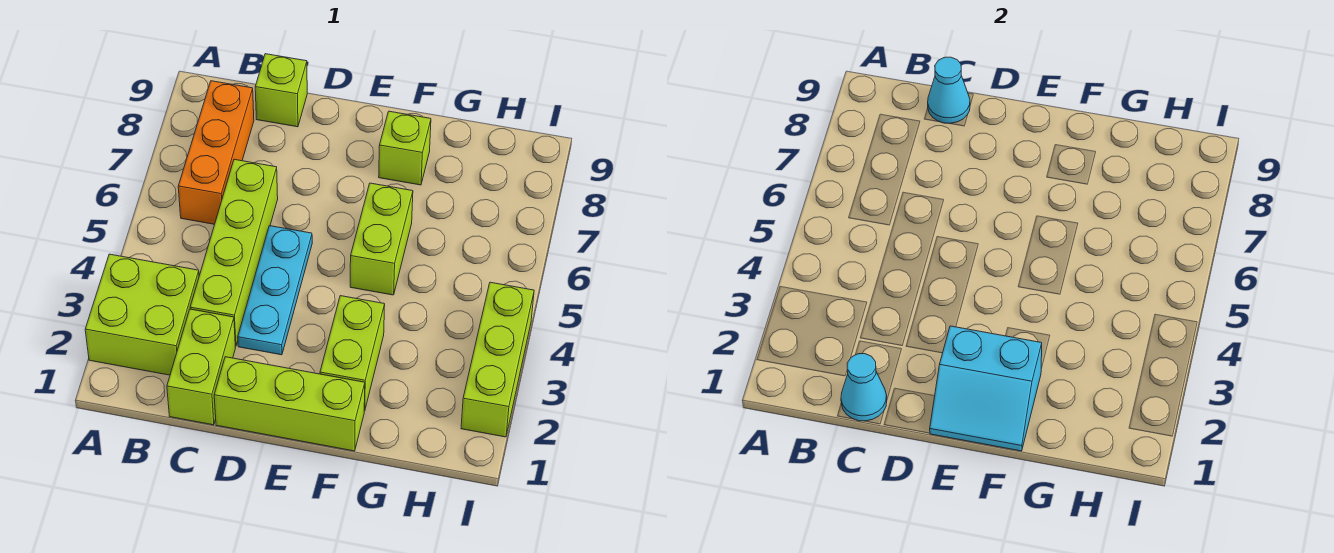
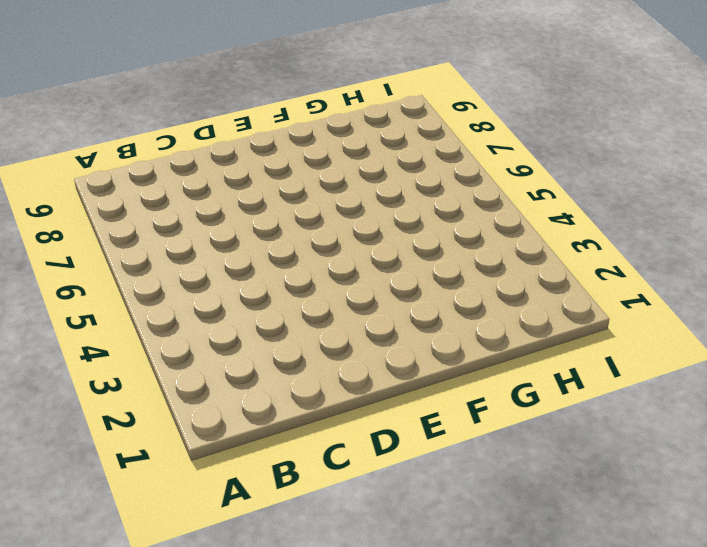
none -> lime 2x2 brick [85,254,199,375]
none -> orange 1x3 brick [178,81,254,224]
none -> lime 1x2 brick [167,309,235,425]

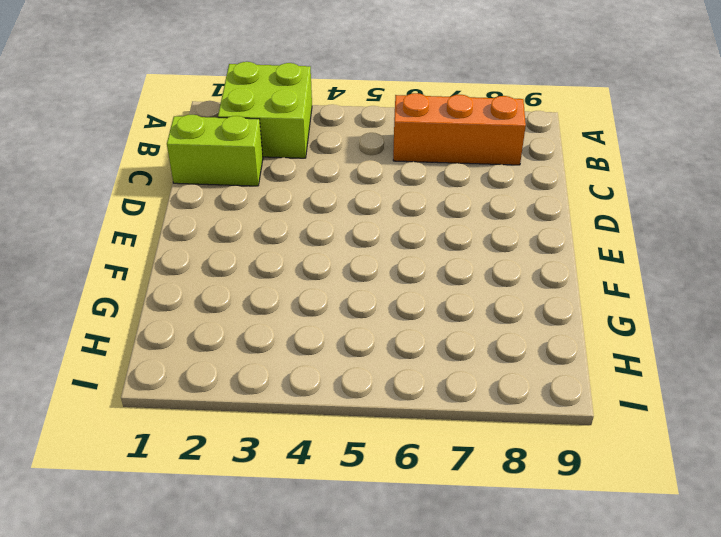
none -> lime 1x4 brick [190,159,278,346]
none -> lime 1x1 brick [255,54,307,127]
none -> lime 1x3 brick [214,357,365,451]

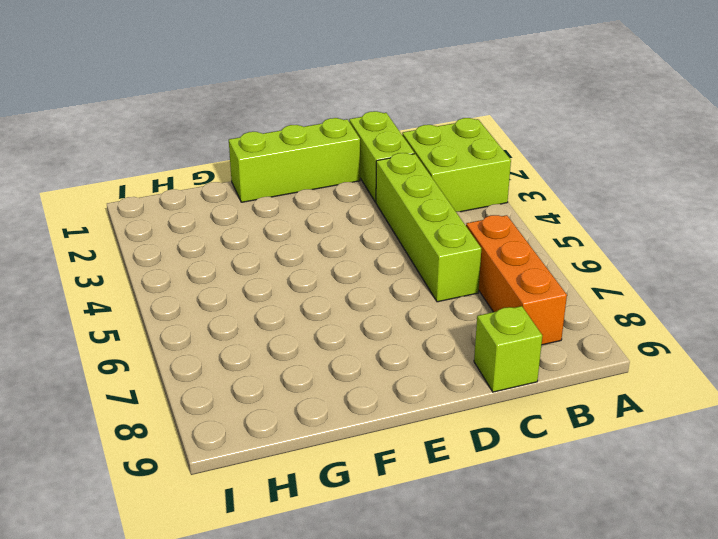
none -> cyan 1x3 plate [238,226,312,355]
none -> lime 1x2 brick [320,296,385,411]
none -> lime 1x2 brick [350,183,413,295]

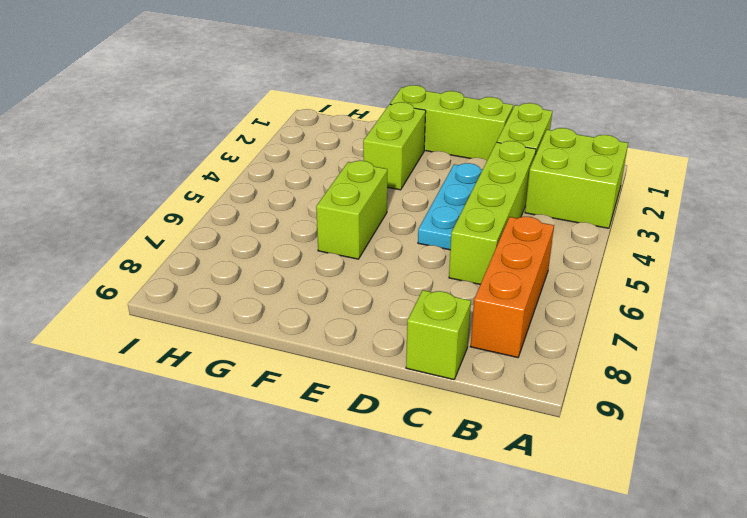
none -> lime 1x1 brick [379,111,431,185]
none -> lime 1x3 brick [461,282,534,437]
none -> cyan 1x1 cone [841,354,887,421]

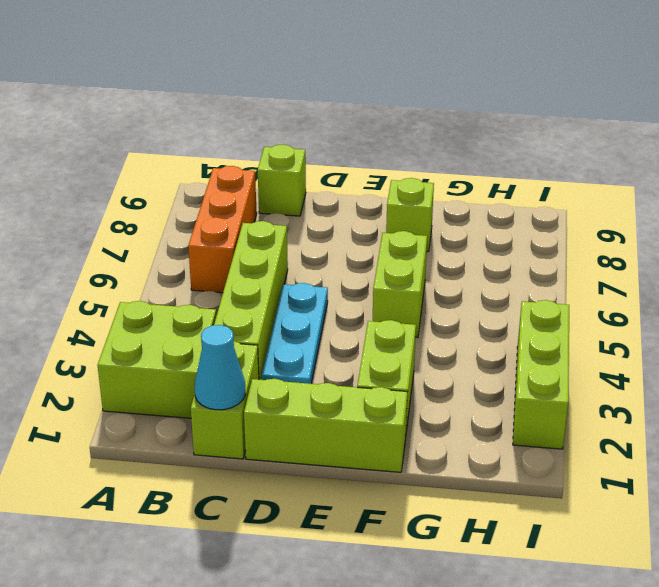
none -> cyan 1x1 cone [928,57,970,124]
none -> cyan 2x2 slope [930,326,1042,451]

